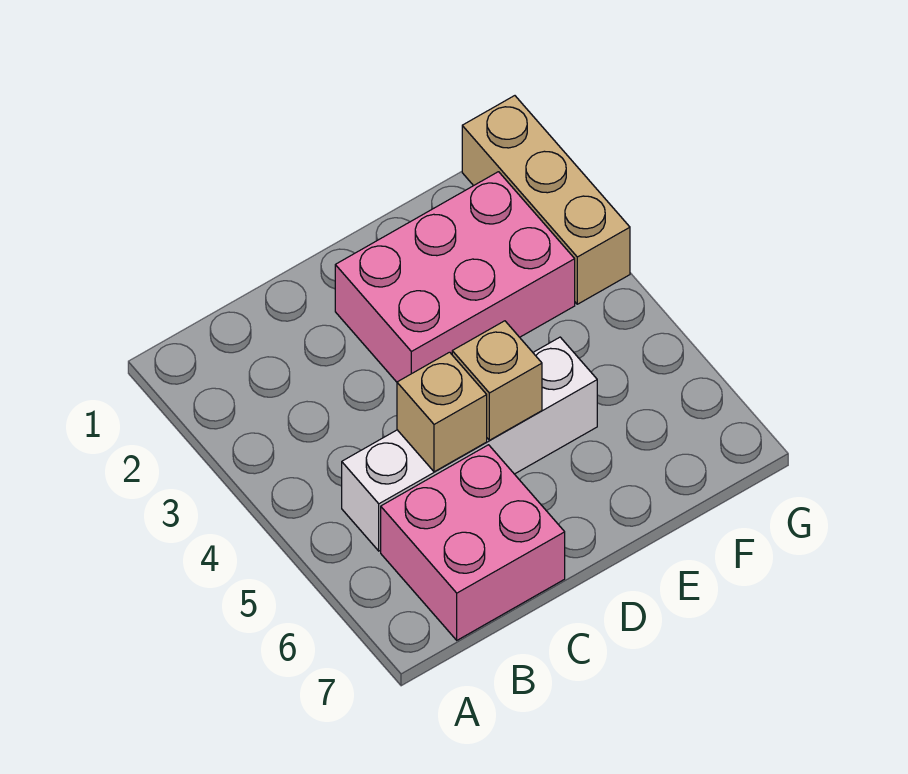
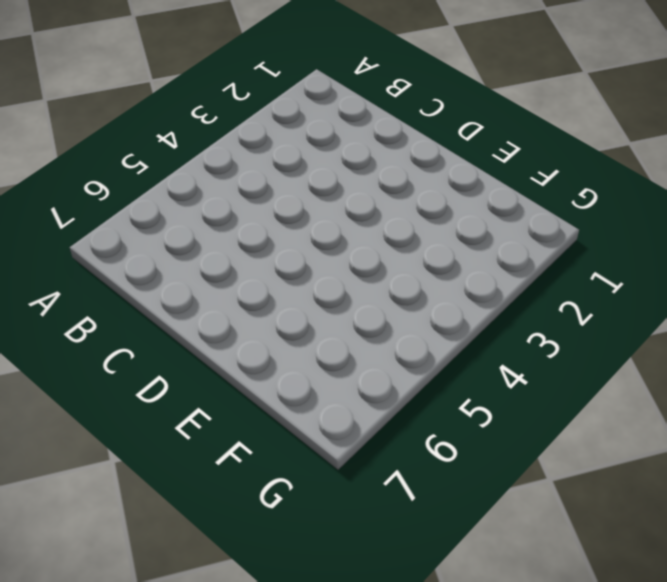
none -> white 1x4 brick [342,337,597,551]
none -> pink 2x2 brick [381,445,565,640]

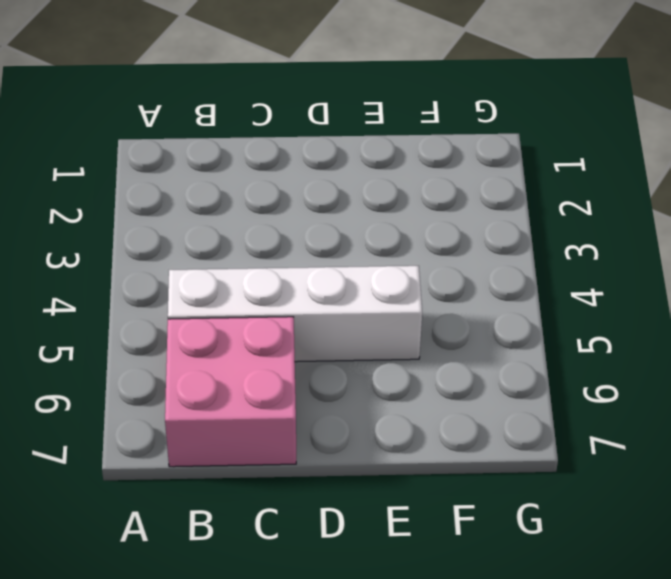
none -> pink 2x3 brick [335,172,575,382]
none -> tan 1x3 brick [462,96,630,304]

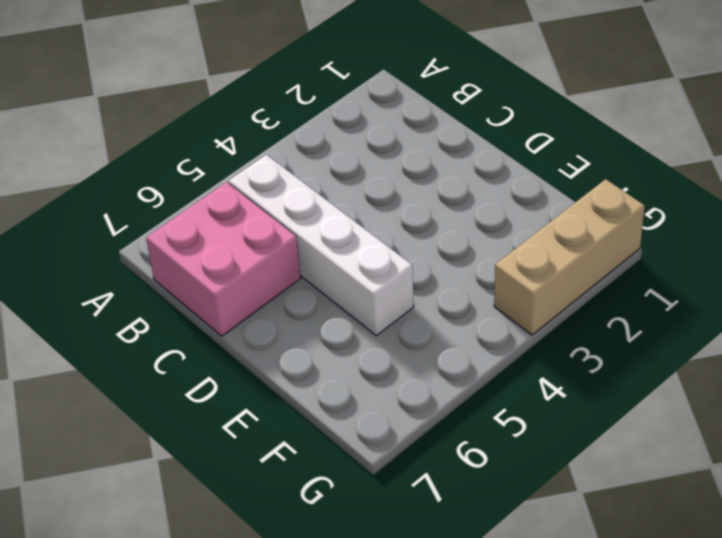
none -> pink 2x3 brick [335,172,575,382]
none -> tan 1x1 brick [397,352,487,472]

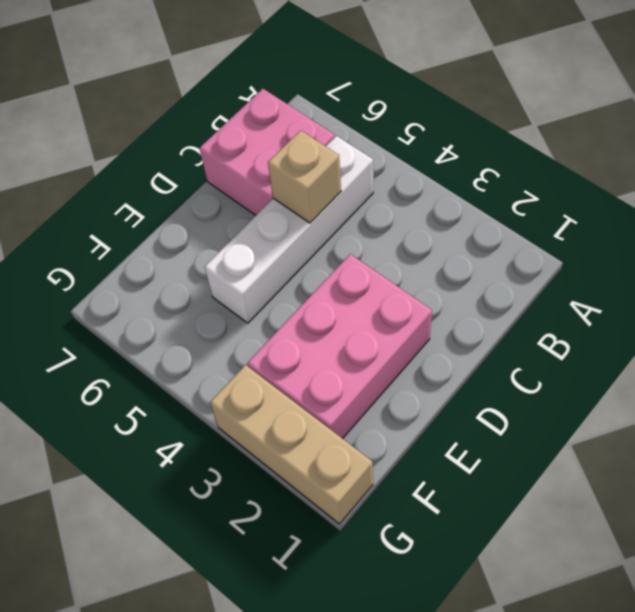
none -> tan 1x1 brick [452,321,542,440]

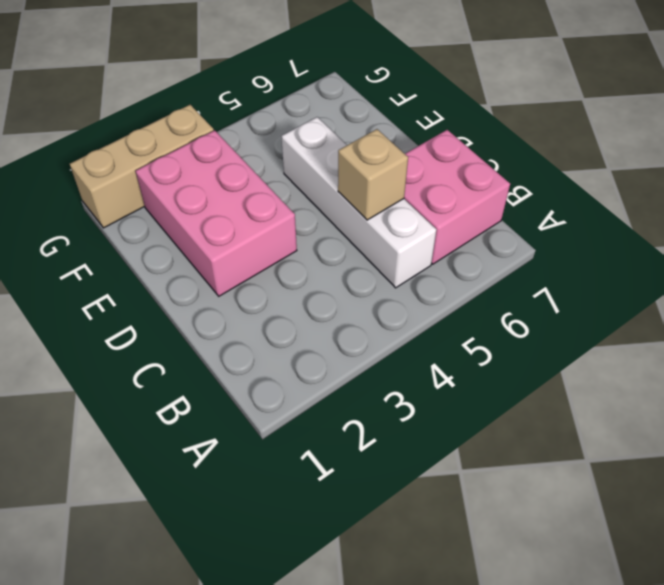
none -> tan 1x1 brick [452,321,542,440]

